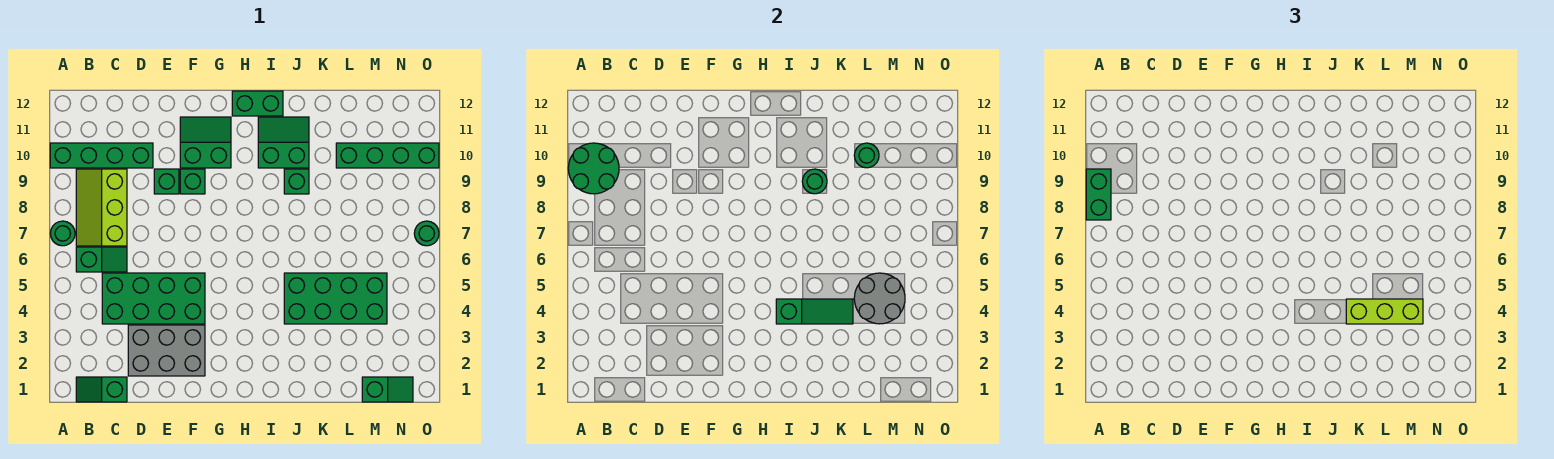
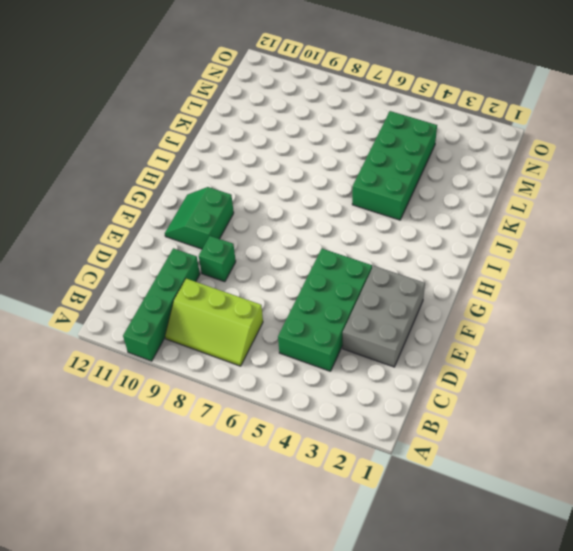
none -> green 1x1 round brick [50,221,75,246]
none -> green 1x2 slope [76,377,127,402]
none -> green 1x2 slope [76,247,127,272]

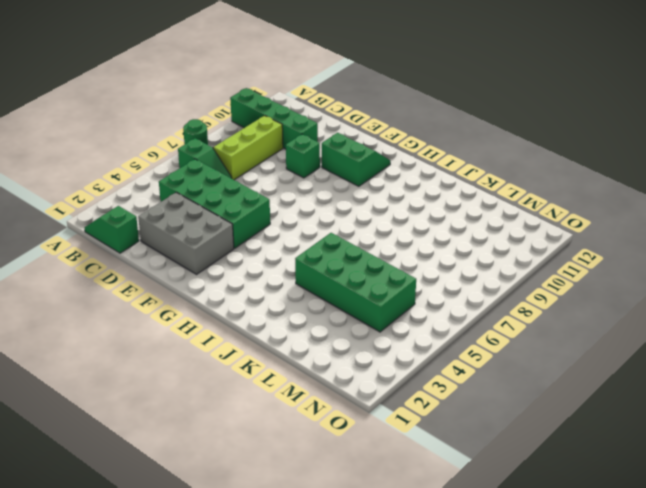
none -> green 1x1 brick [180,169,205,194]
none -> green 1x2 brick [232,91,283,116]
none -> green 2x2 slope [258,117,309,168]

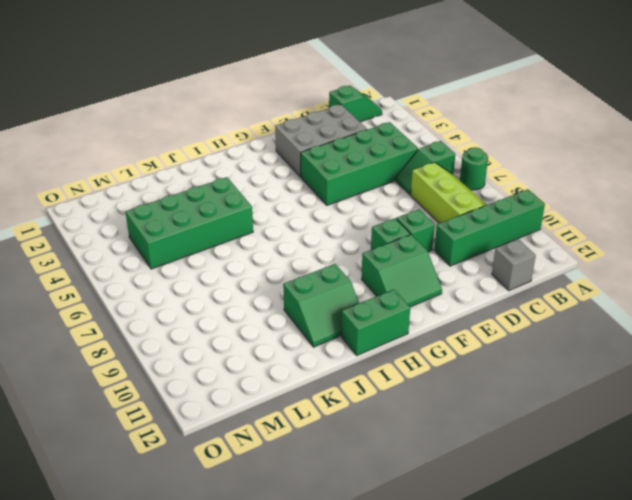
grey 1x1 brick [492,239,536,291] -> none
none -> green 1x1 brick [284,169,309,194]
none -> green 1x4 brick [336,143,439,168]
none -> green 1x2 slope [362,377,413,402]

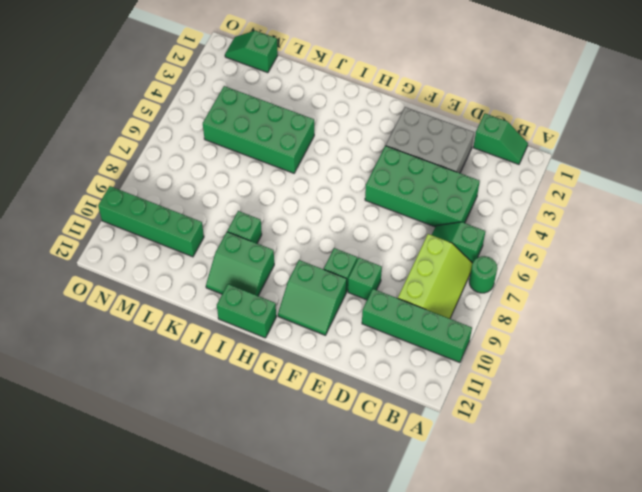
none -> green 1x1 round brick [414,221,439,246]
none -> green 2x2 round brick [568,143,619,194]
none -> green 1x3 slope [776,299,853,324]

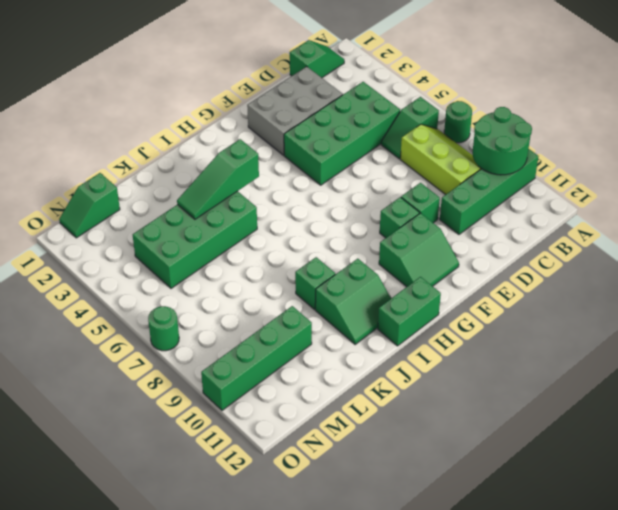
none -> green 1x1 round brick [802,169,827,194]
none -> grey 2x2 round brick [854,273,905,324]
none -> green 1x1 round brick [854,143,879,168]

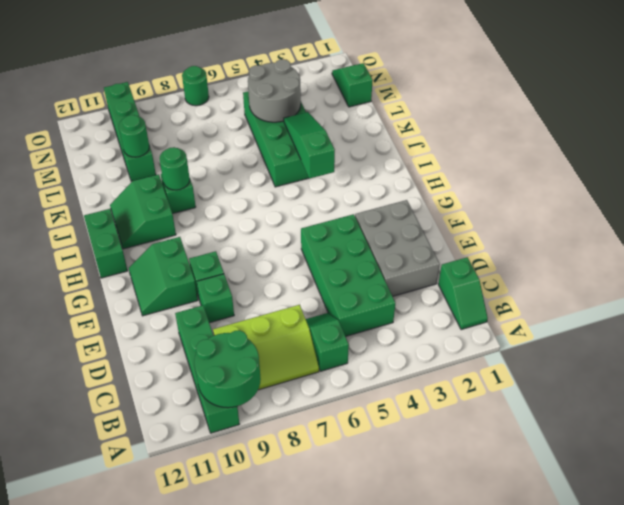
none -> green 1x1 round brick [50,221,75,246]
none -> green 1x2 brick [1086,169,1111,220]
none -> lime 1x3 brick [1346,299,1423,324]

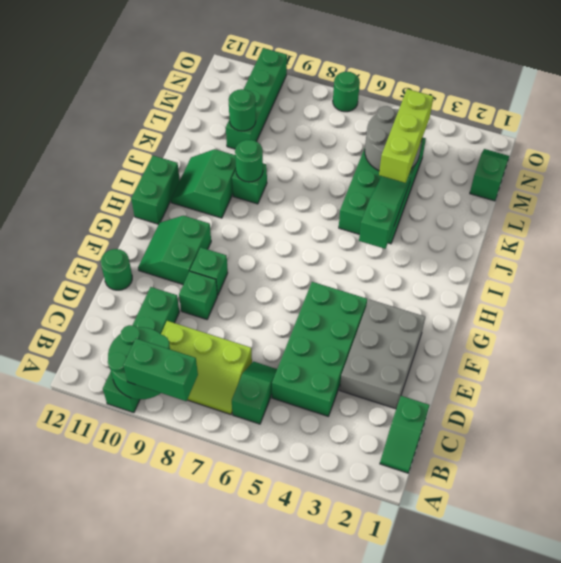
green 1x1 round brick [101,249,132,290] -> green 1x1 round brick moved to [50,221,75,246]

